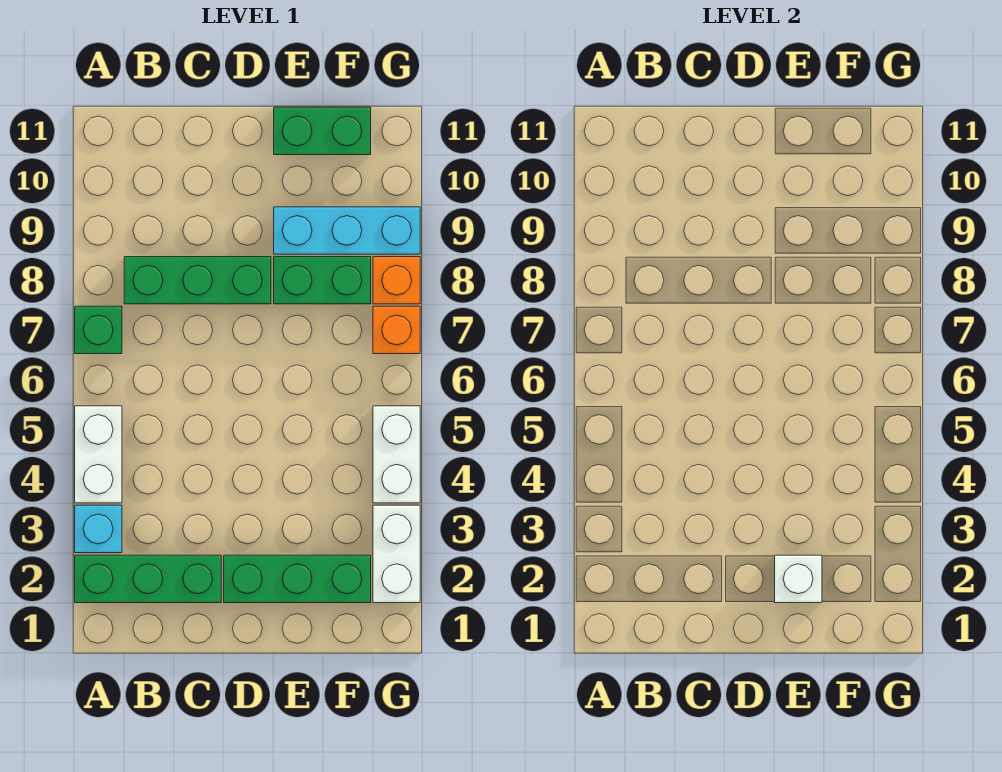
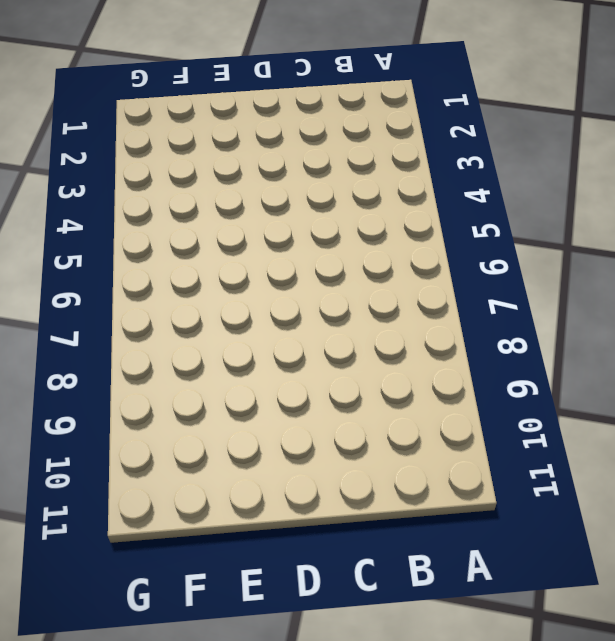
none -> green 1x3 brick [75,555,221,603]
none -> cyan 1x1 brick [75,505,122,553]
none -> white 1x2 brick [75,406,122,503]

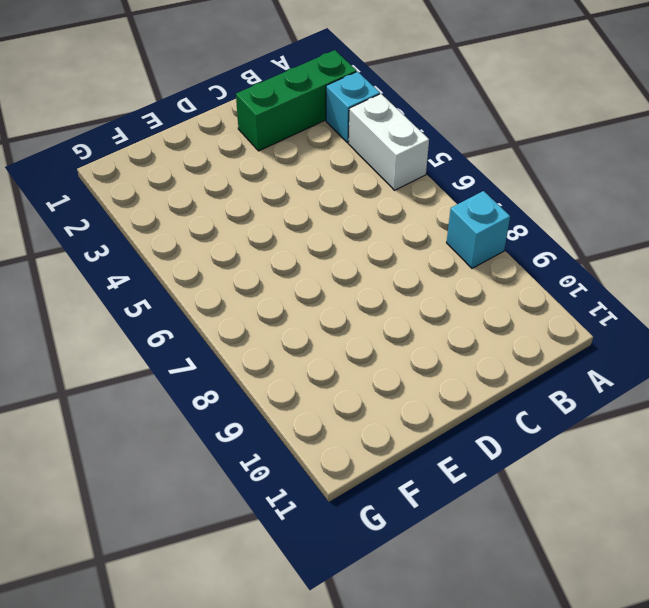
cyan 1x1 brick [447,191,510,268] -> none
none -> green 1x1 brick [75,306,122,354]
none -> green 1x3 brick [124,257,271,304]
none -> green 1x3 brick [224,555,371,603]

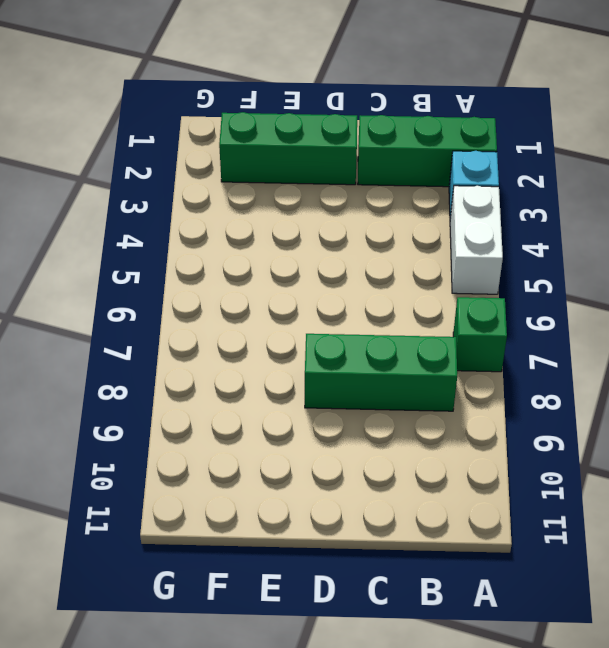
none -> green 1x2 brick [274,257,371,304]
none -> cyan 1x3 brick [274,207,420,254]
none -> green 1x2 brick [274,107,371,155]

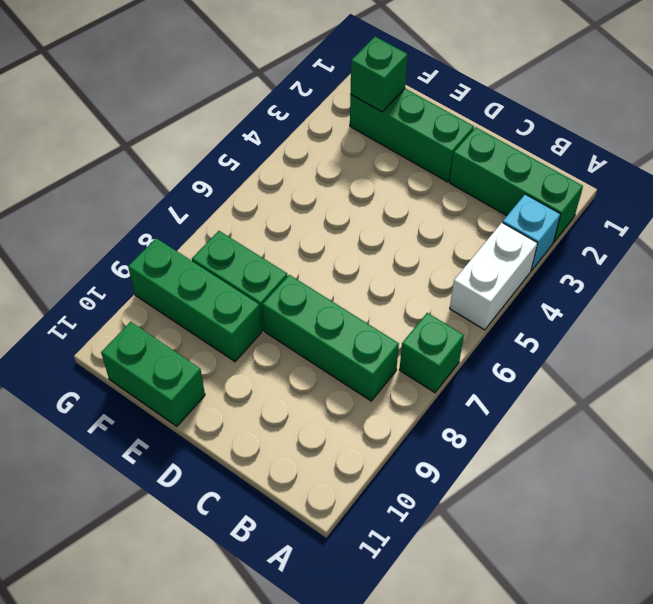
green 1x3 brick [128,238,262,362] -> cyan 1x3 brick [274,207,420,254]
green 1x1 brick [350,37,408,112] -> none
none -> white 1x2 brick [373,505,420,603]
none -> white 1x2 brick [373,406,420,503]
none -> orange 1x1 brick [373,306,420,354]

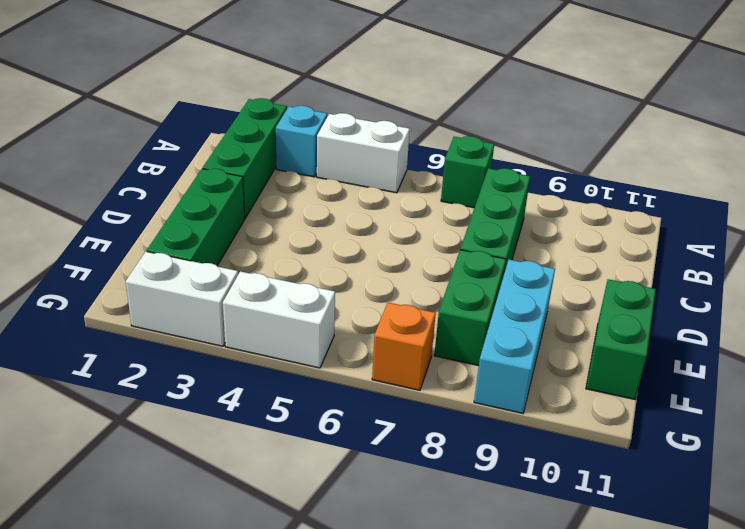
none -> orange 1x1 brick [373,257,420,304]
none -> white 1x1 brick [775,555,822,603]

